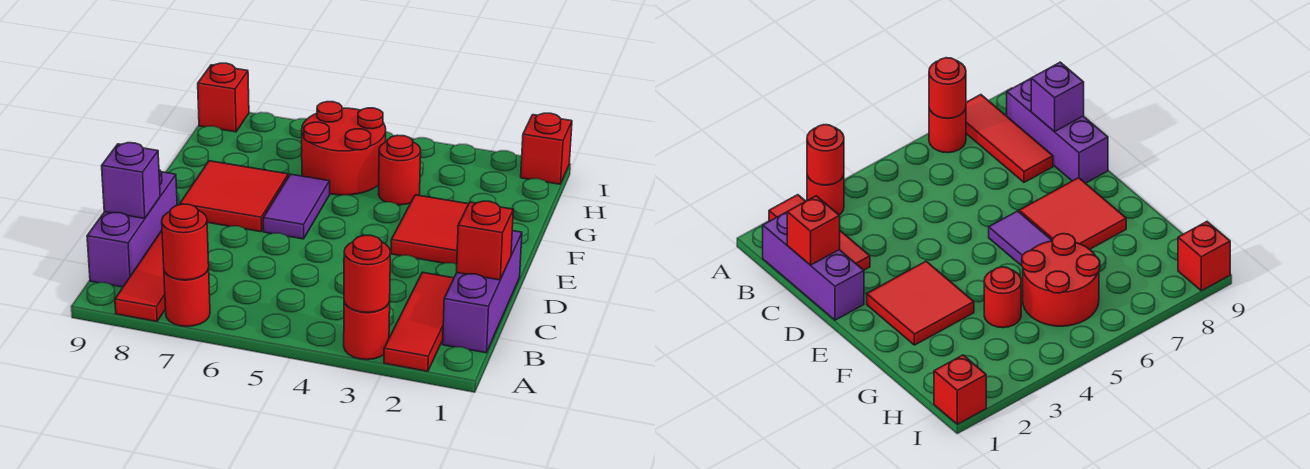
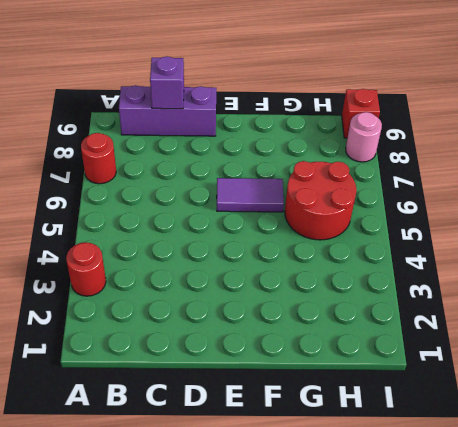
pink 1x1 round brick [346,112,382,162] -> none
none -> red 1x3 tile [384,272,454,371]
none -> red 1x3 tile [115,231,166,321]
none -> purple 1x3 brick [443,231,522,353]

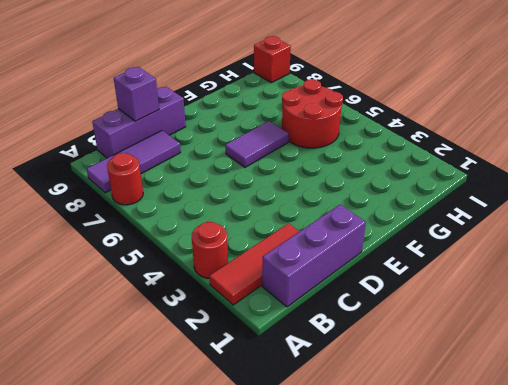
purple 1x3 tile [87,131,181,193] -> red 1x3 tile [115,231,166,321]
none -> red 2x2 tile [391,195,468,264]
none -> red 2x2 tile [180,161,288,232]
none -> red 1x1 round brick [379,135,421,205]

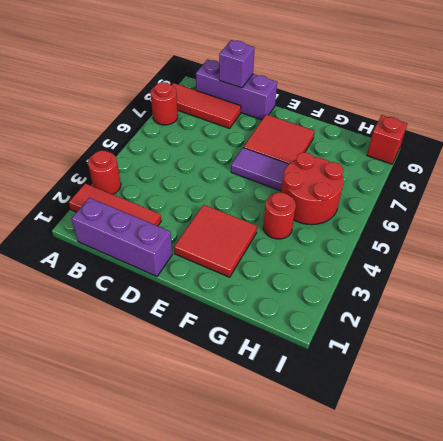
none -> red 1x1 brick [521,113,572,184]
none -> red 1x1 round brick [344,235,391,312]
none -> red 1x1 round brick [162,204,209,280]

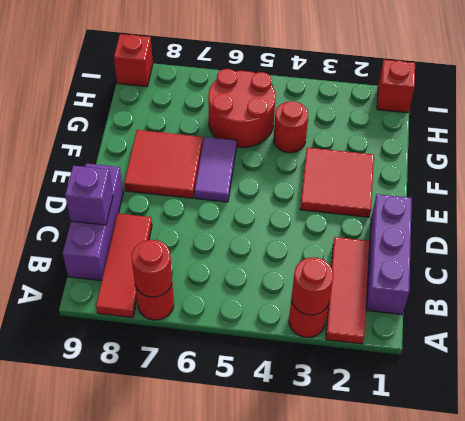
none -> red 1x1 brick [457,201,513,280]

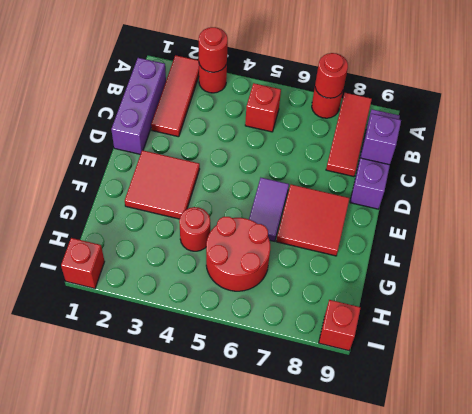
red 1x1 brick [245,83,281,132] -> red 1x1 brick moved to [457,201,513,280]

